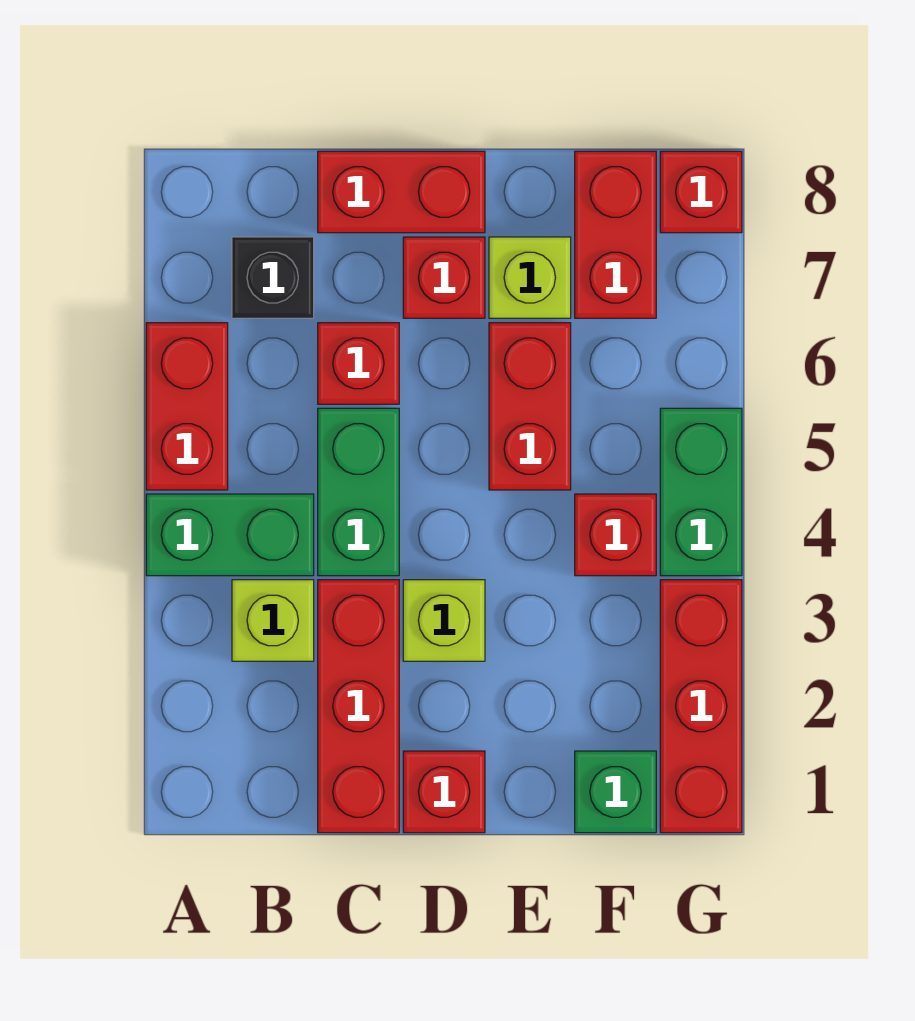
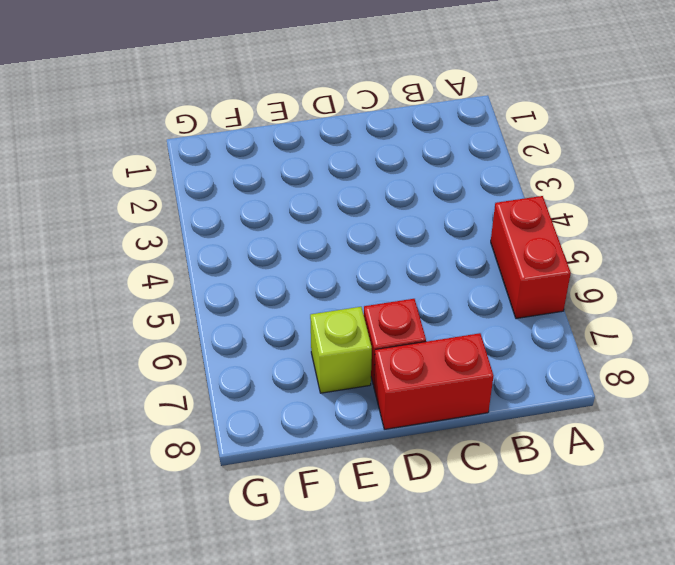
none -> green 1x2 brick [146,494,314,576]
none -> lime 1x1 brick [232,580,314,661]
none -> black 1x1 brick [232,237,314,318]

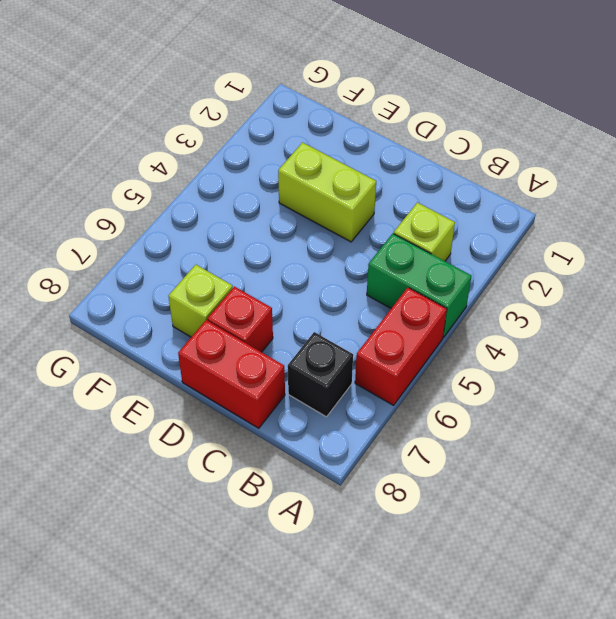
lime 1x2 brick [278,142,376,242] -> lime 1x1 brick [403,580,485,661]
none -> red 1x3 brick [318,580,399,833]
none -> green 1x2 brick [318,408,399,576]
none -> red 1x1 brick [318,323,399,404]

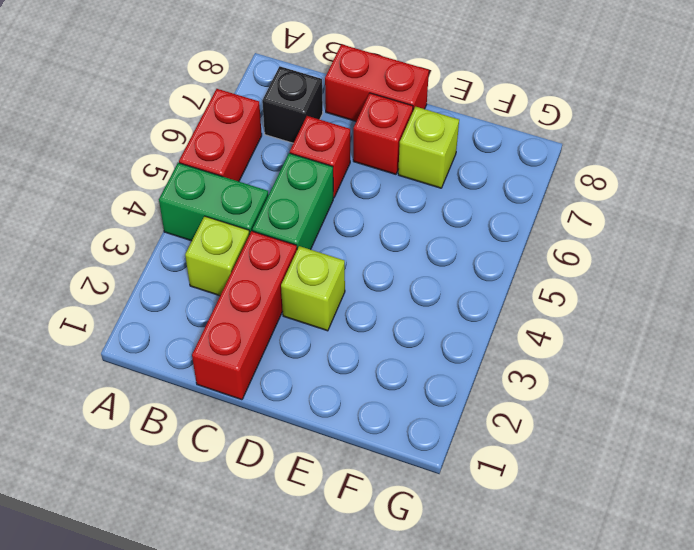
none -> red 1x1 brick [403,751,485,833]
none -> red 1x2 brick [489,323,571,490]
none -> green 1x1 brick [575,751,656,833]

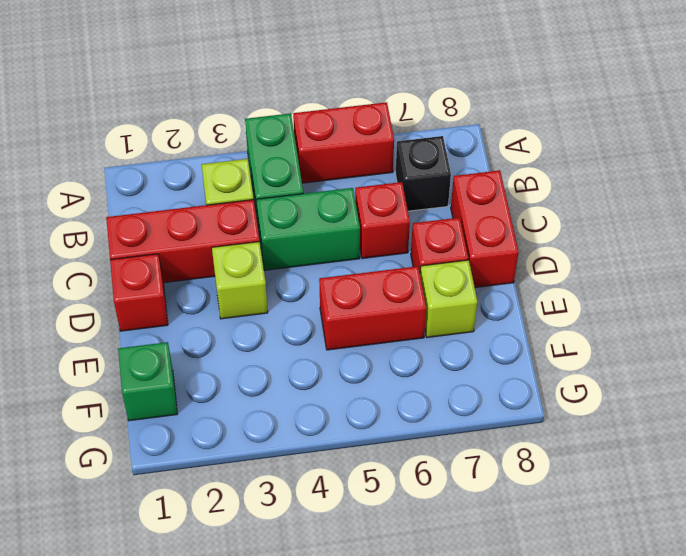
none -> red 1x1 brick [575,494,656,576]
none -> red 1x2 brick [575,151,656,318]
none -> red 1x3 brick [660,580,742,833]

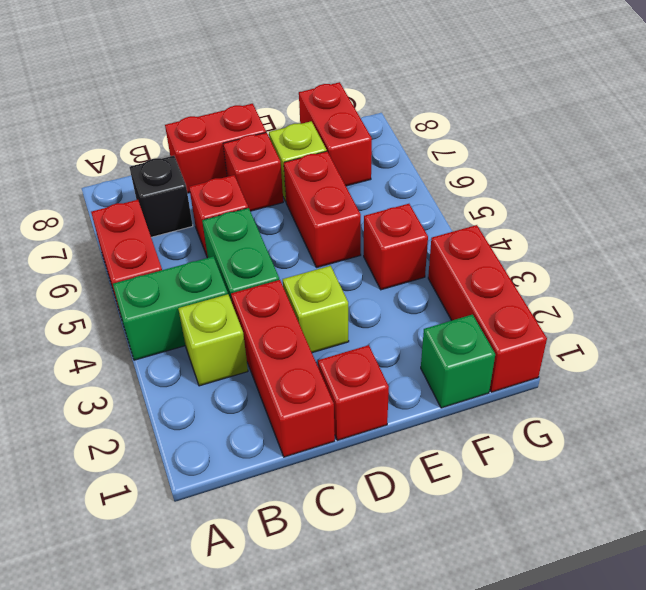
none -> green 1x2 brick [660,408,742,576]
none -> red 1x1 brick [660,151,742,233]

